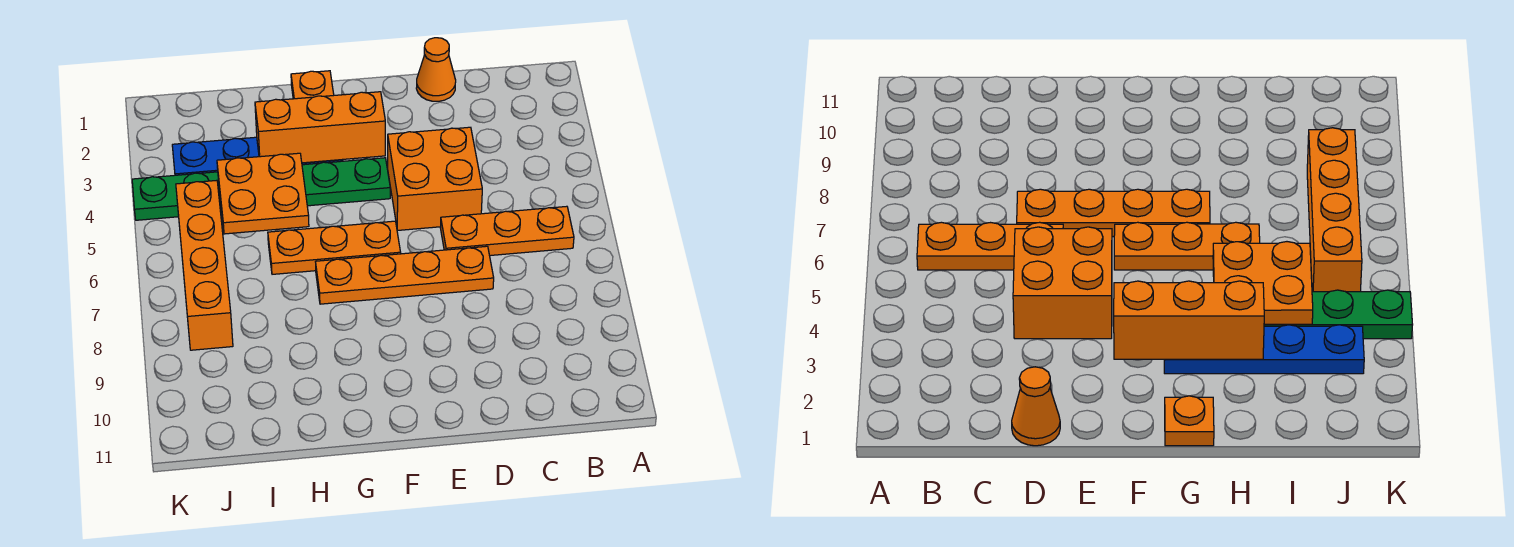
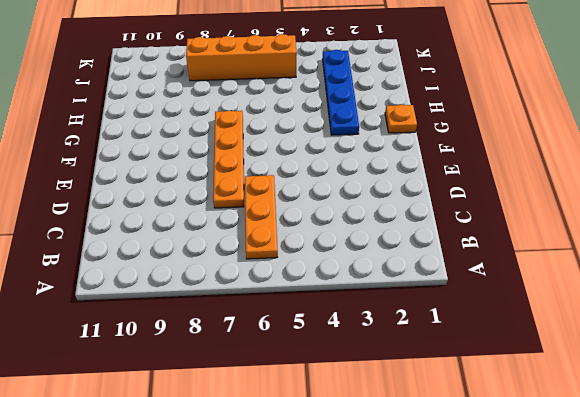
none -> orange 1x1 cone [416,38,456,101]
none -> orange 2x2 brick [388,127,482,230]

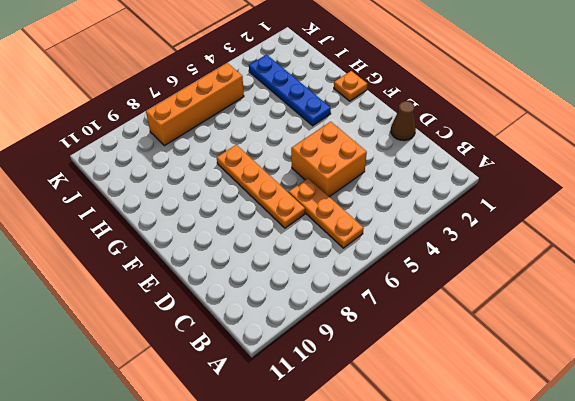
brown 1x1 cone [391,101,416,141] -> orange 1x1 cone [416,38,456,101]
none -> green 1x6 plate [132,158,390,220]
none -> orange 1x3 plate [268,221,401,274]

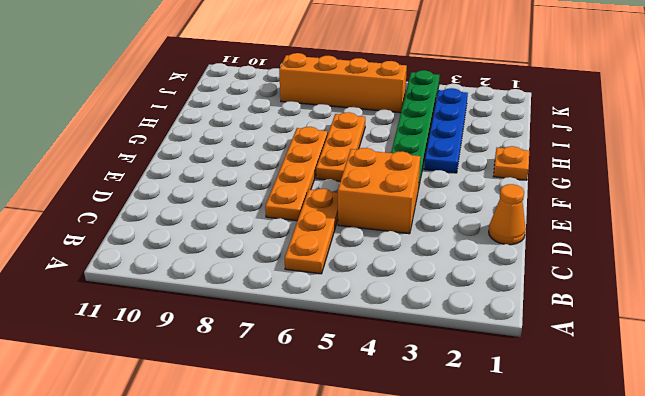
none -> orange 1x3 brick [255,92,385,163]
none -> orange 2x2 plate [217,153,309,234]

